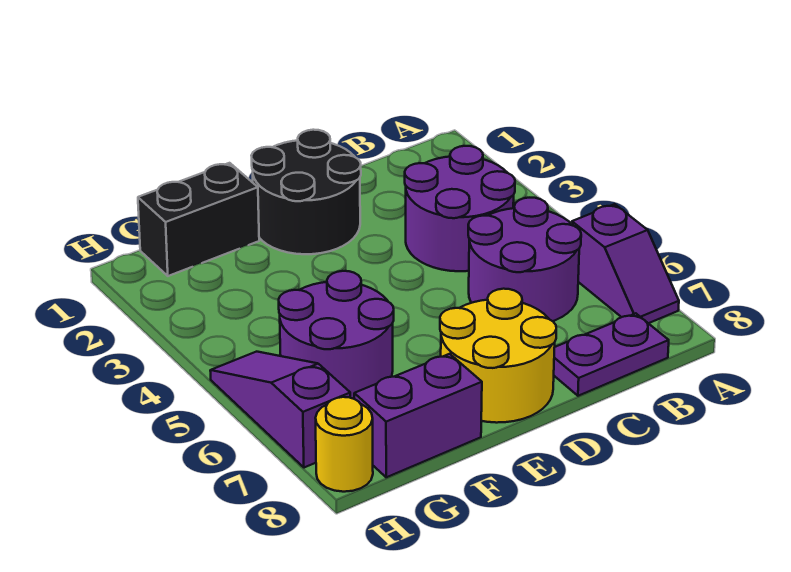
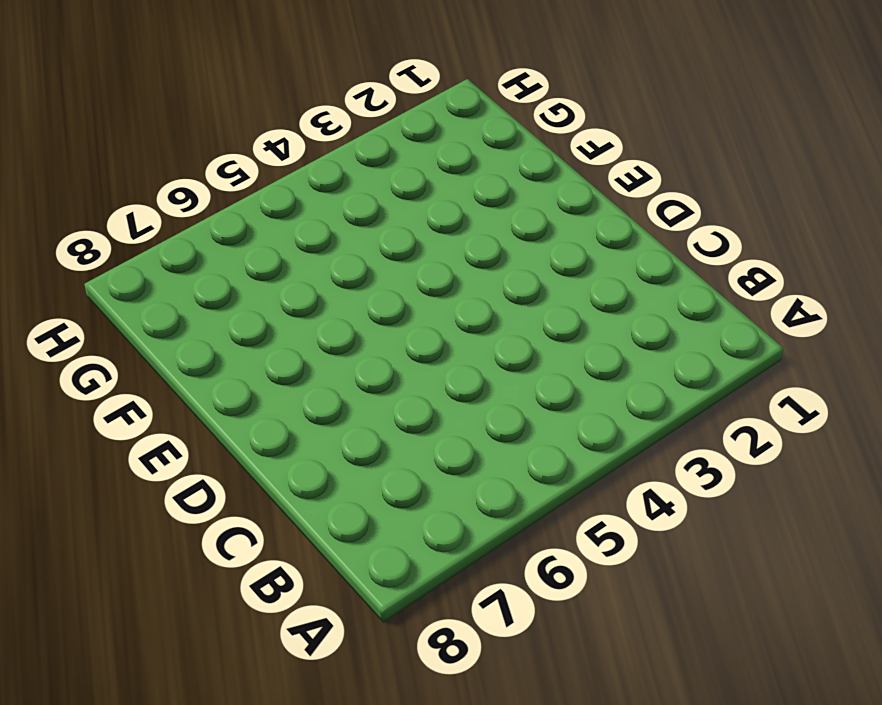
none -> purple 1x2 slope [572,204,679,323]
none -> purple 2x2 round brick [405,146,515,271]

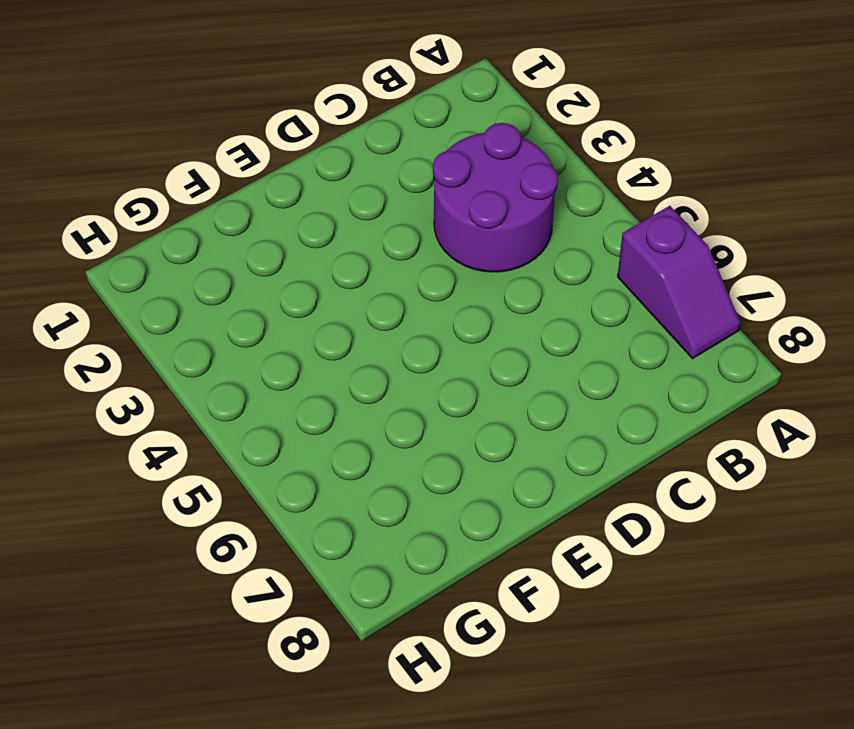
none -> purple 2x2 round brick [468,198,581,321]
none -> purple 1x2 plate [554,313,669,396]

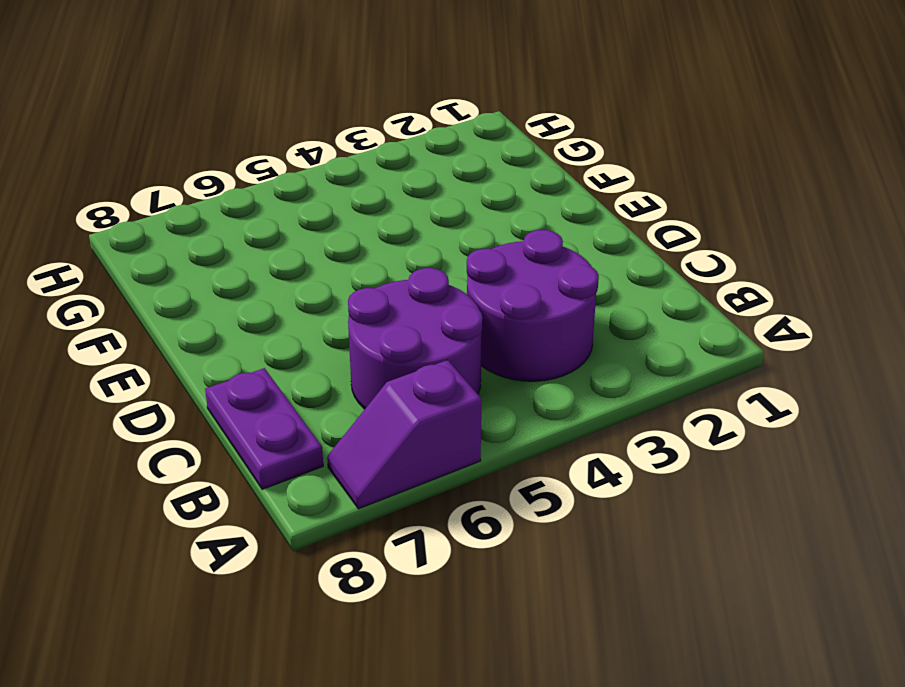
none -> black 2x2 round brick [251,130,361,254]
none -> yellow 2x2 round brick [440,289,556,423]

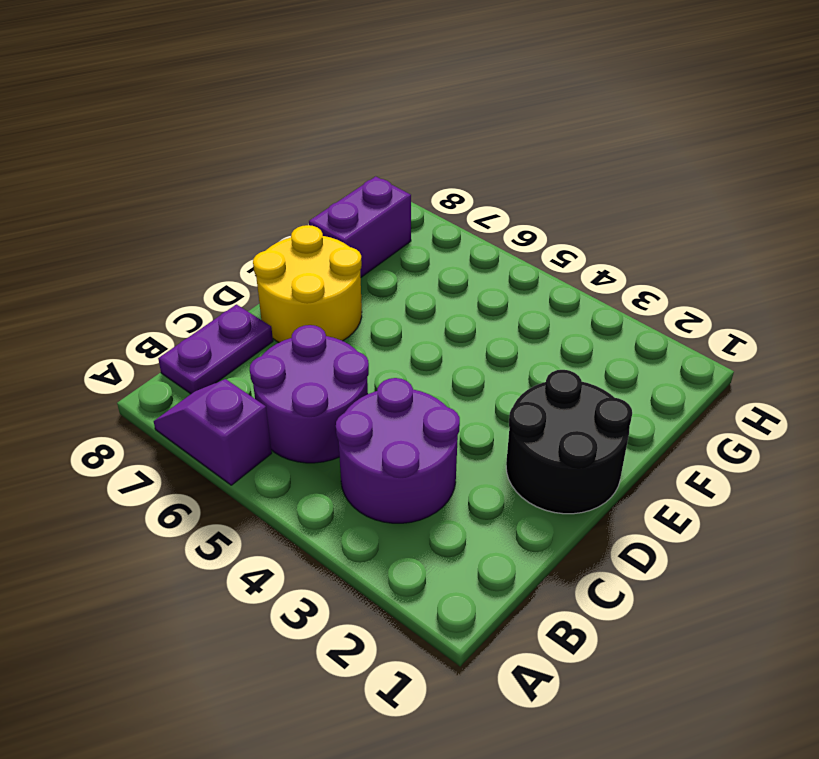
none -> black 1x2 brick [138,163,259,276]
none -> purple 2x2 round brick [279,271,394,399]

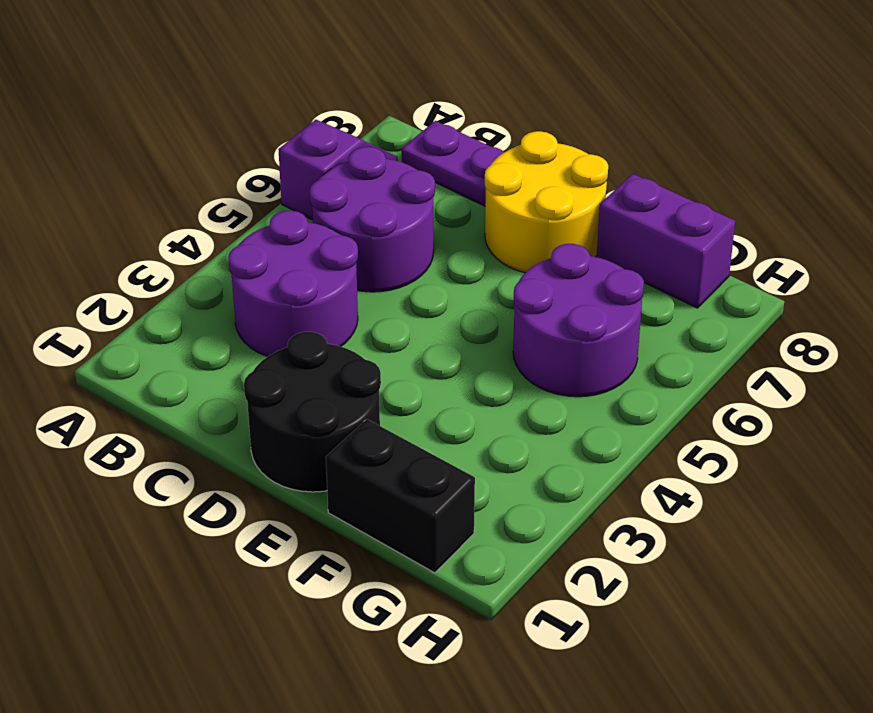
none -> purple 1x3 slope [210,352,350,468]
none -> yellow 1x1 round brick [316,397,373,492]

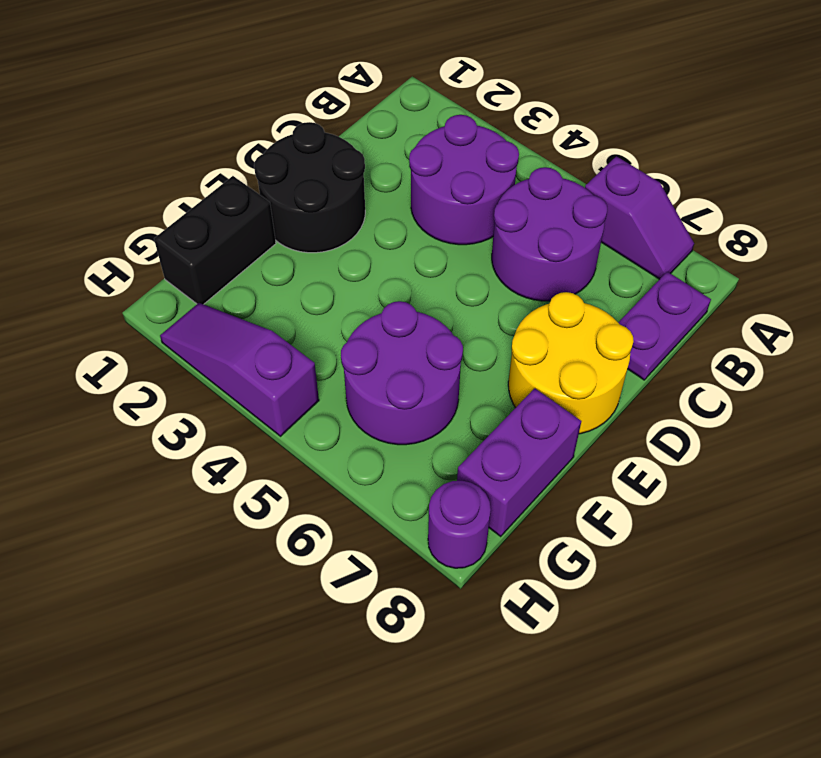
purple 1x3 slope [160,303,319,436] -> purple 1x3 slope moved to [210,352,350,468]
purple 1x1 round brick [428,481,491,568] -> yellow 1x1 round brick [316,397,373,492]

